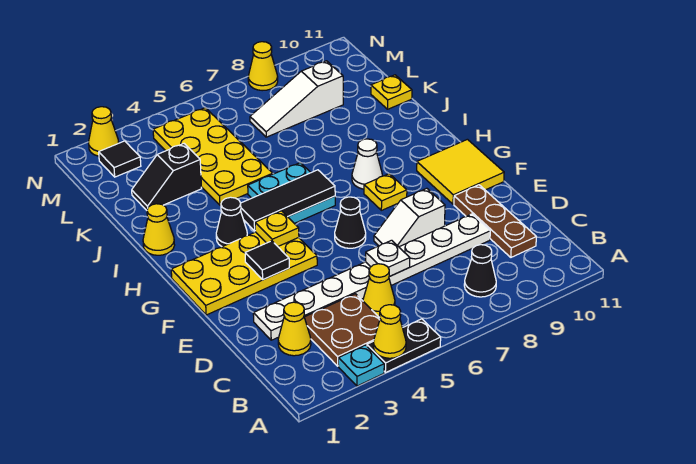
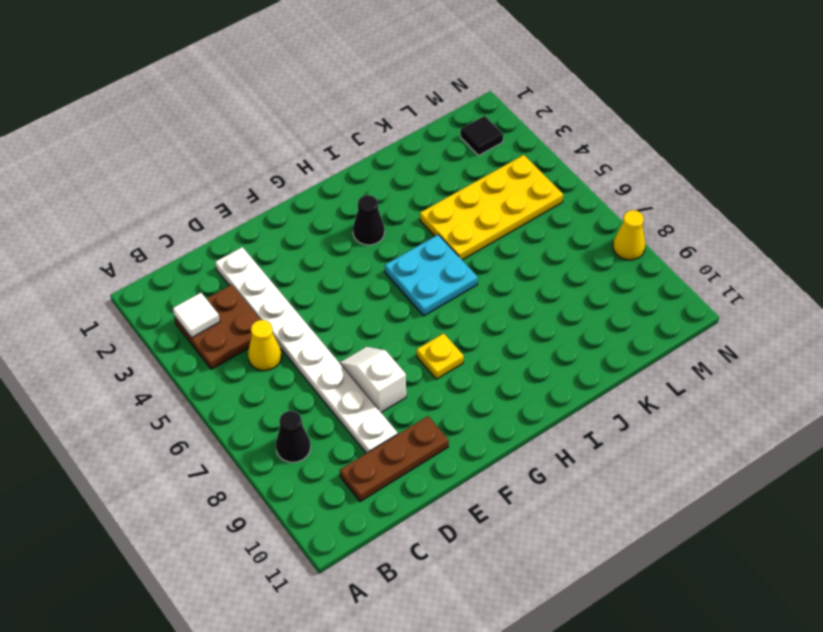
white 1x1 tile [173,293,220,338] -> none
none -> cyan 1x1 plate [338,345,384,386]
none -> black 1x2 plate [367,319,441,373]
none -> yellow 1x1 cone [278,302,311,356]

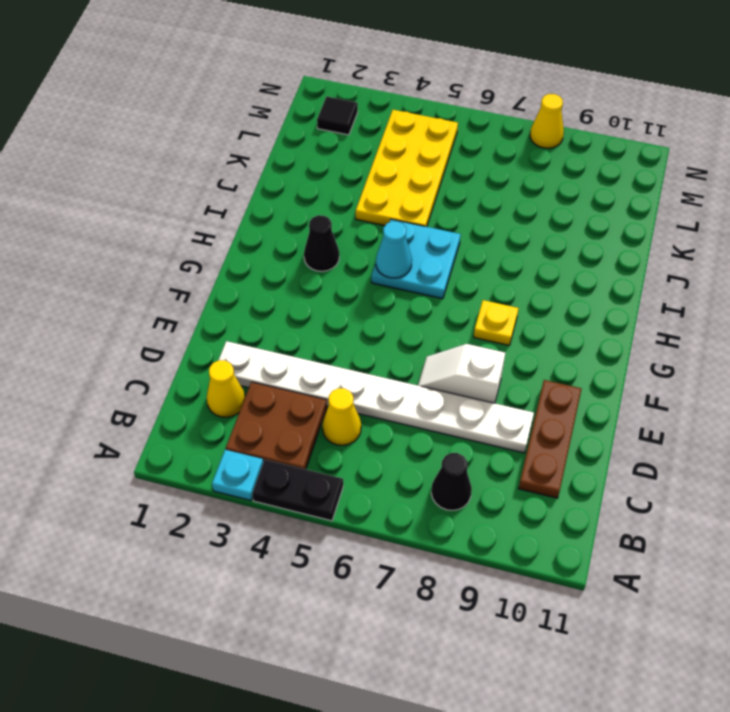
cyan 1x1 cone [376,221,412,278] -> black 1x3 tile [240,170,335,231]
none -> yellow 2x4 plate [171,232,317,315]
none -> black 1x1 cone [335,197,366,248]
none -> yellow 2x2 tile [417,139,504,204]

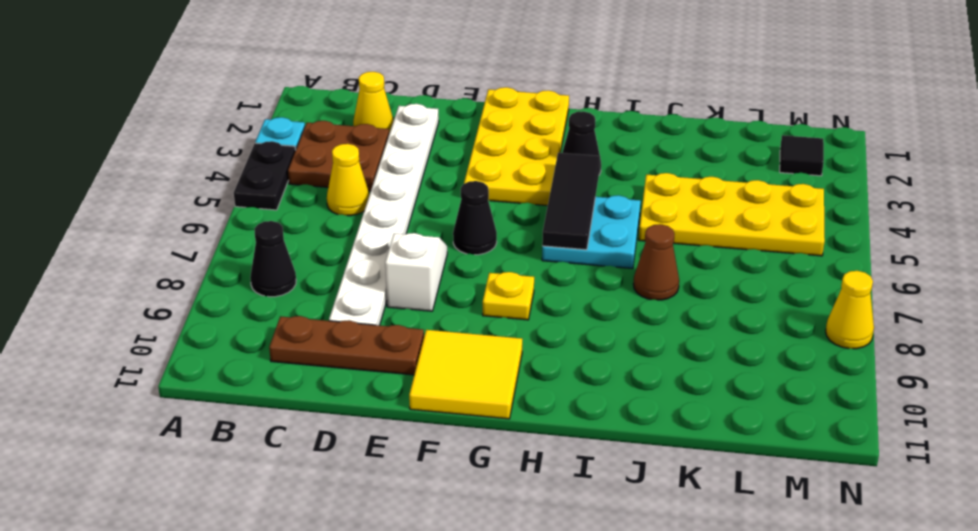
brown 1x1 cone [633,224,679,300] -> none
none -> white 1x1 cone [352,139,382,189]
none -> yellow 1x1 cone [143,204,175,255]
none -> black 1x2 slope [132,144,202,210]

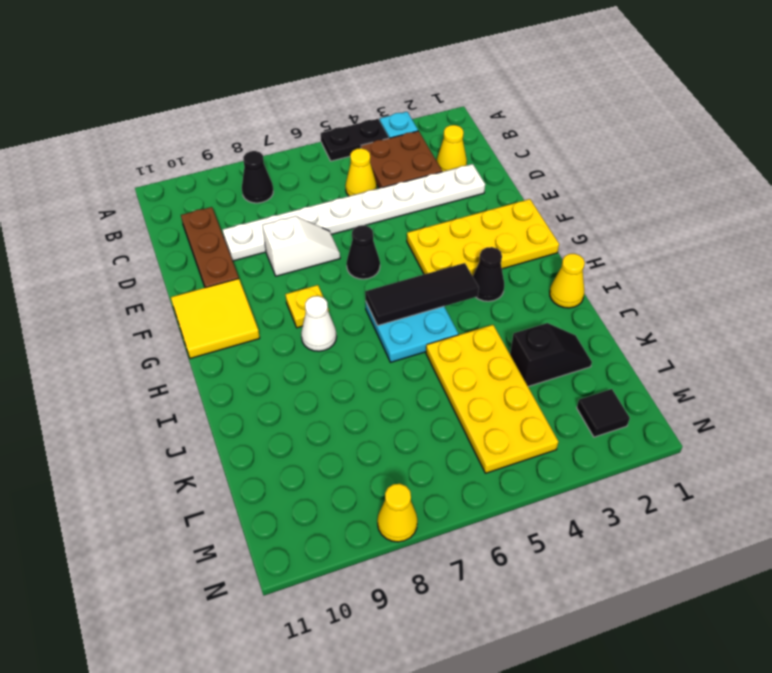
none -> yellow 1x1 plate [371,75,412,109]
none -> white 1x3 slope [250,61,343,137]
none -> yellow 1x1 cone [89,107,119,156]

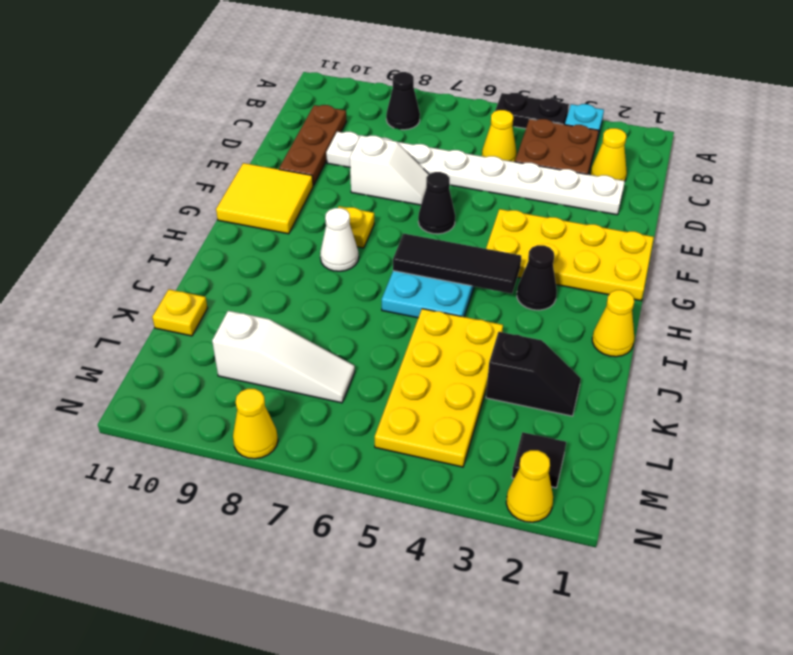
none -> yellow 1x1 cone [373,305,406,358]
none -> white 1x1 plate [366,240,410,276]
none -> black 1x1 tile [245,241,289,280]

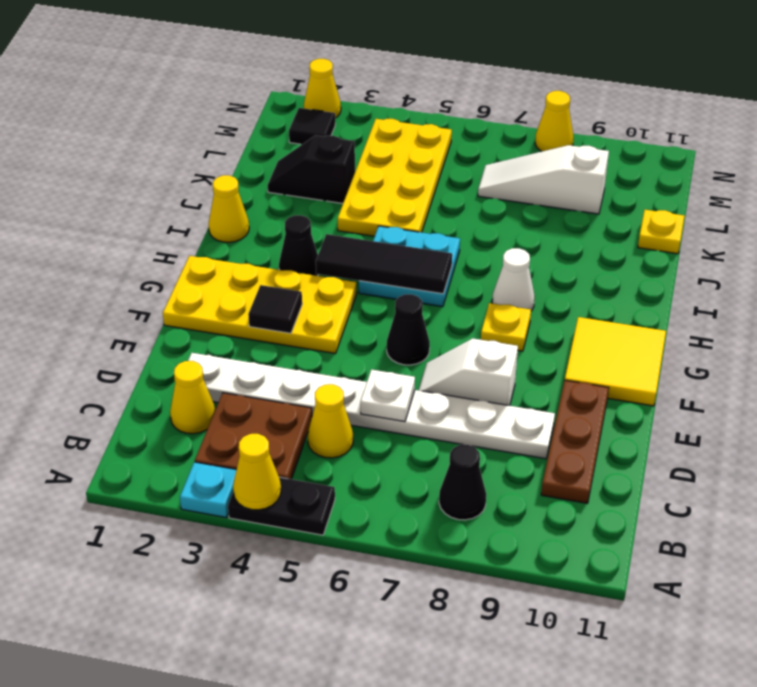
none -> yellow 1x1 plate [255,211,299,246]

